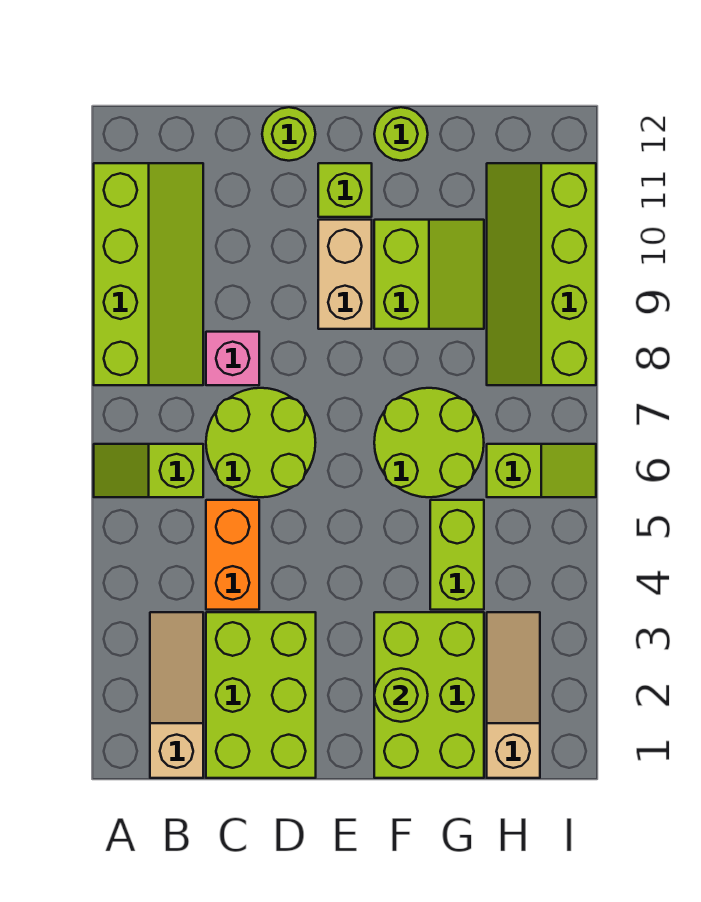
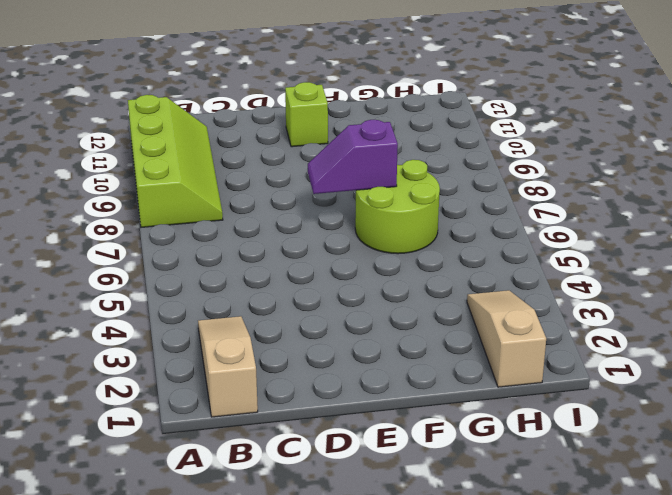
purple 1x2 slope [308,120,398,194] -> none
none -> lime 1x2 slope [94,444,203,497]
none -> lime 2x3 brick [206,612,316,778]
none -> orange 1x2 brick [206,500,259,610]

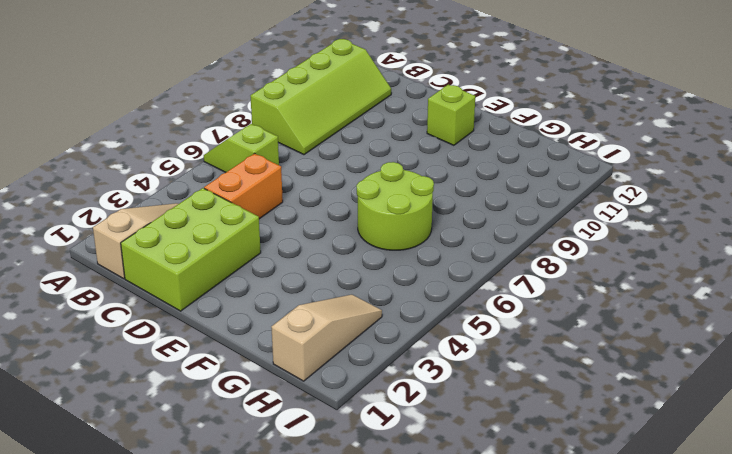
none -> lime 2x2 round brick [206,388,316,497]
none -> pink 1x1 brick [206,332,259,385]
none -> lime 1x1 round brick [262,107,315,161]

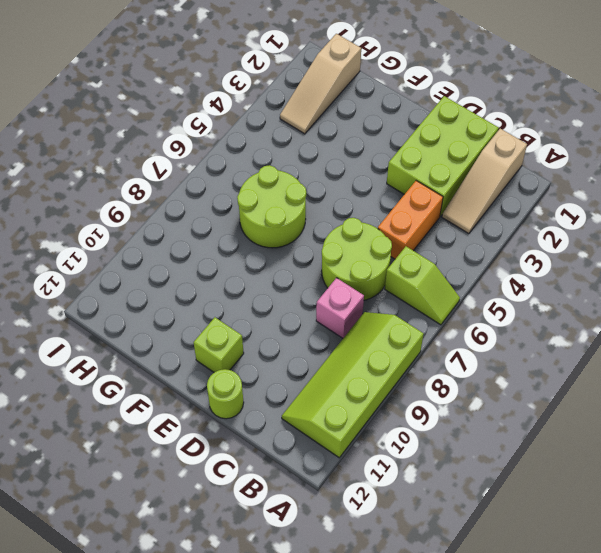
none -> tan 1x2 brick [318,220,372,329]
none -> lime 2x3 brick [374,612,484,778]
none -> lime 2x2 slope [374,220,484,329]

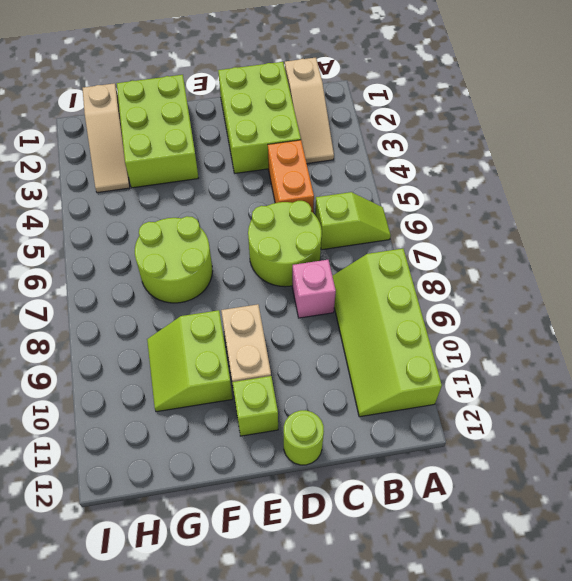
none -> lime 1x1 round brick [374,107,428,161]
none -> lime 1x2 brick [430,500,484,610]
none -> lime 1x2 slope [487,444,596,497]

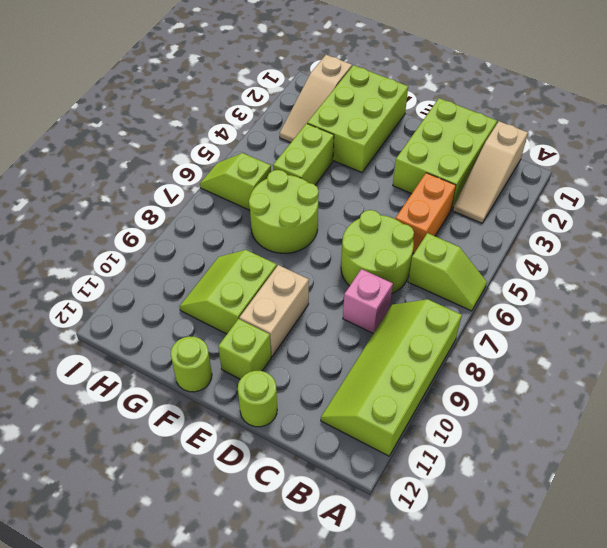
none -> lime 2x4 slope [487,163,596,385]
none -> lime 1x1 round brick [374,669,428,722]

